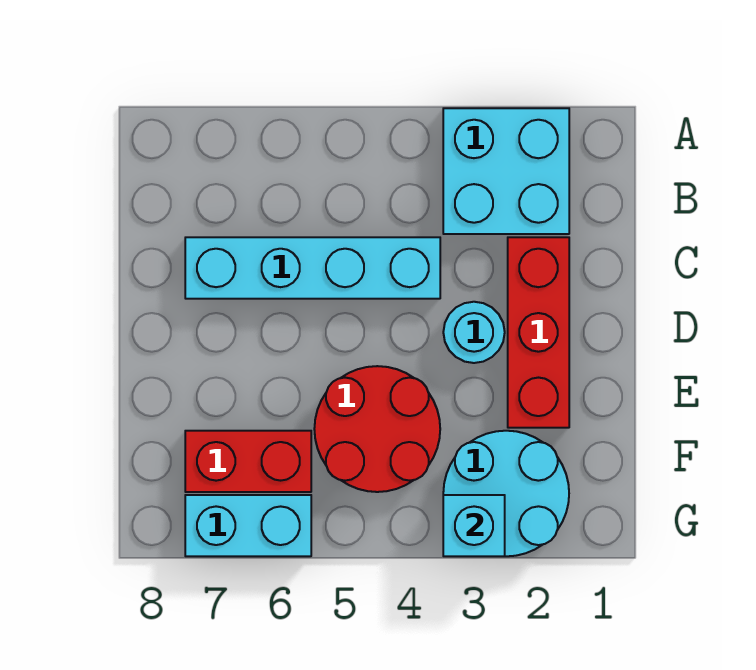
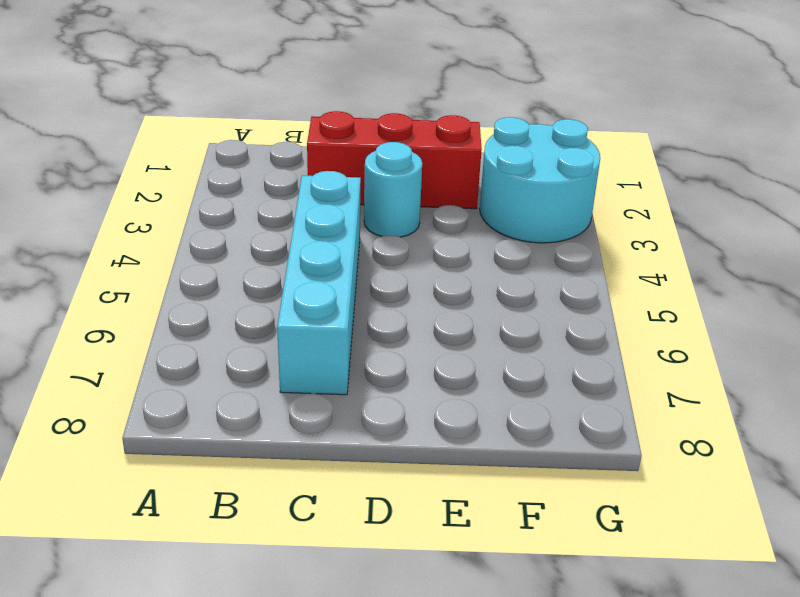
none -> cyan 2x2 brick [443,108,569,234]
none -> red 2x2 round brick [314,366,440,492]

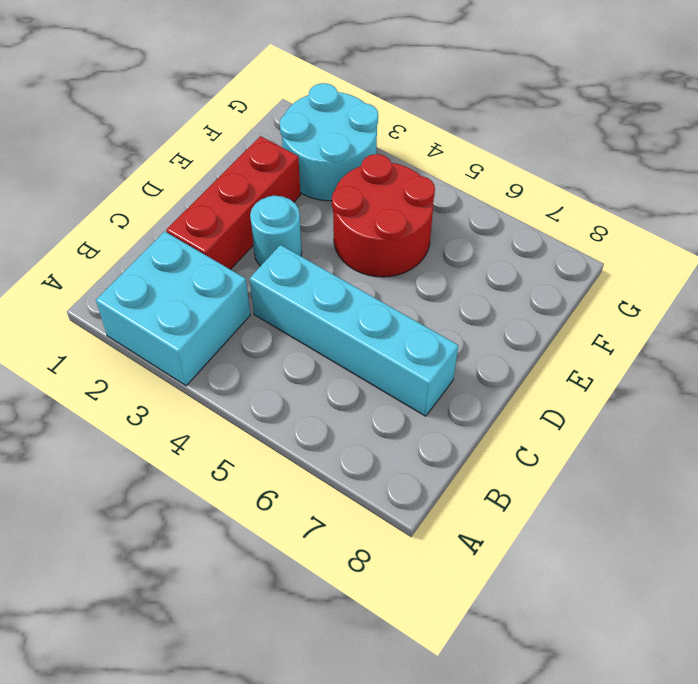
none -> red 1x2 brick [185,431,311,492]
none -> cyan 1x2 brick [185,495,311,556]

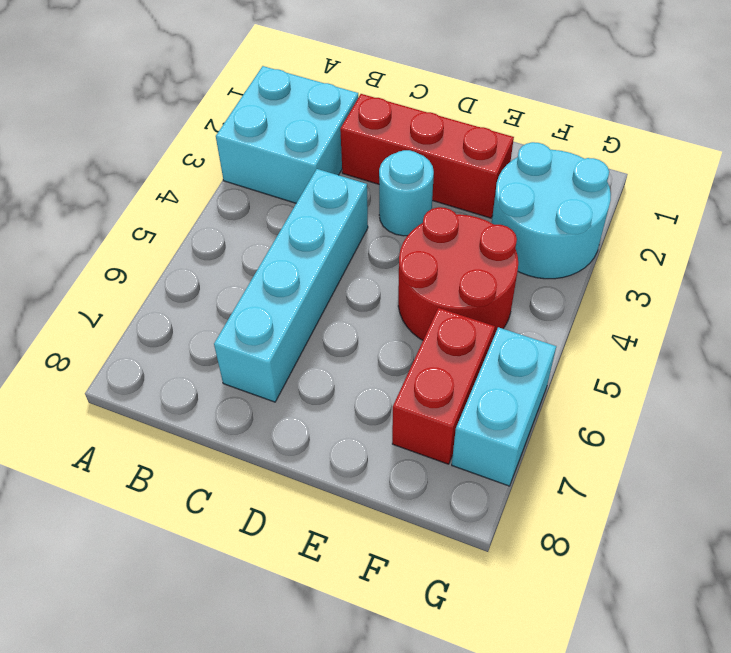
none -> cyan 1x1 brick [443,495,505,556]

